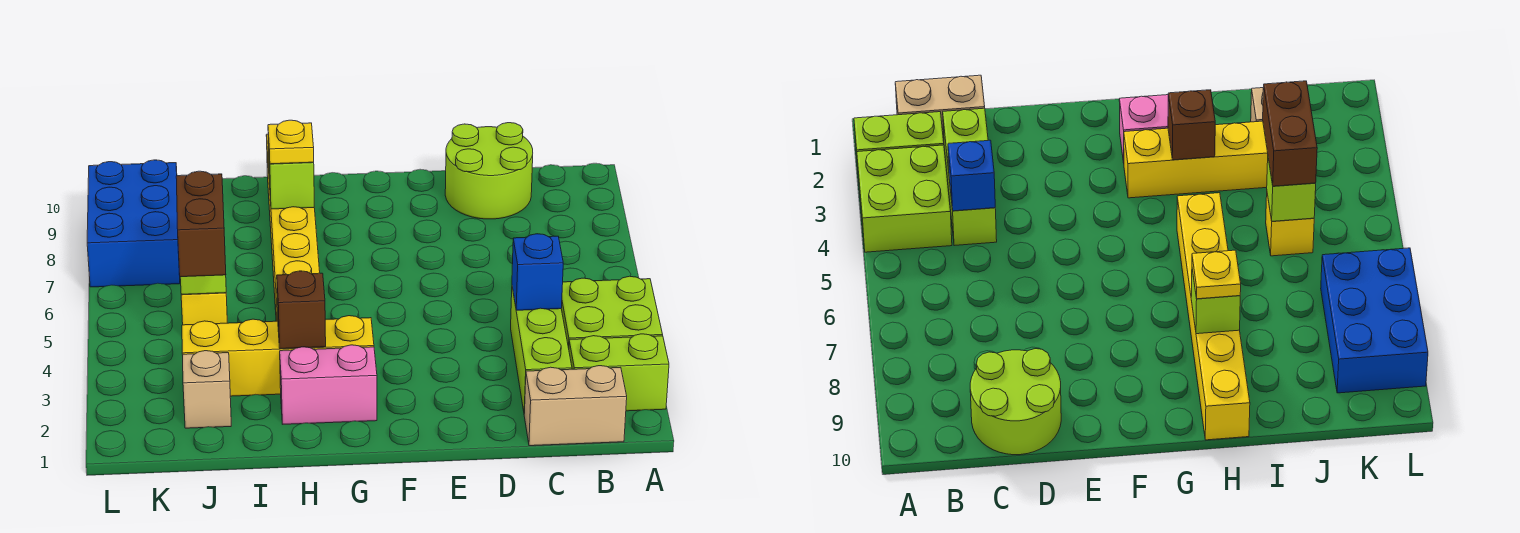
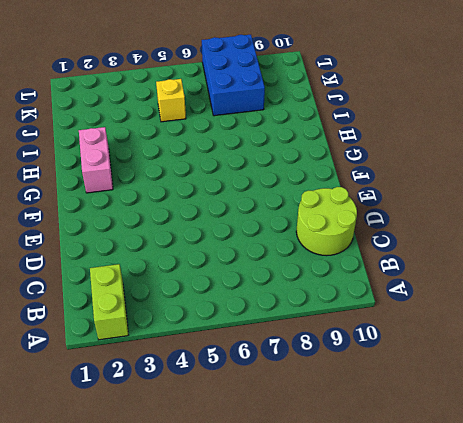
blue 2x3 brick [202,35,265,116] -> blue 2x3 brick turned to [87,160,180,287]
none -> lime 2x2 brick [561,276,663,348]
none -> tan 1x2 brick [524,366,627,446]
none -> lime 1x3 brick [511,287,572,413]

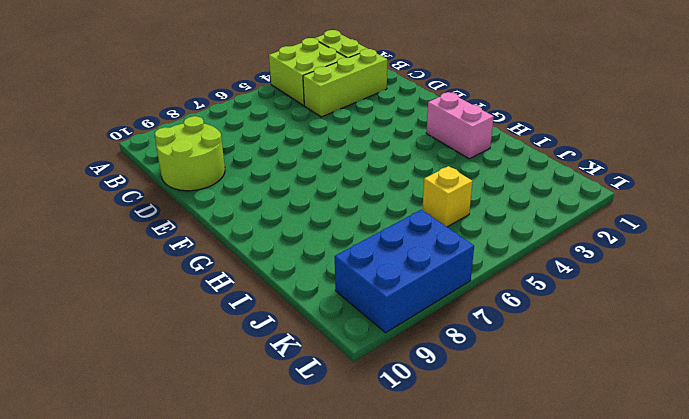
none -> tan 1x2 brick [524,366,627,446]
none -> yellow 1x4 brick [182,316,374,396]
none -> yellow 1x6 brick [266,134,320,321]

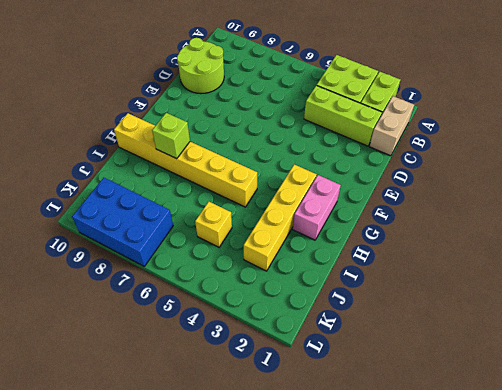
none -> tan 1x1 brick [182,351,231,428]
none -> blue 1x1 brick [512,234,563,310]
none -> brown 1x1 brick [277,271,326,349]

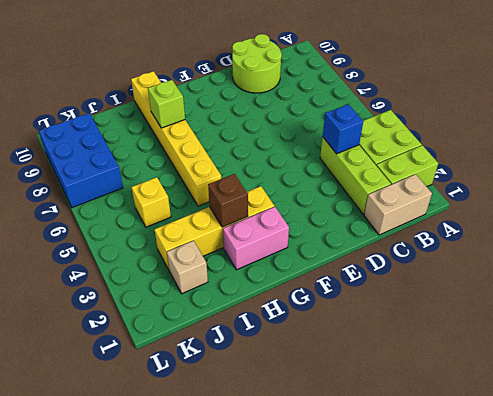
none -> lime 1x1 brick [180,275,226,294]
none -> yellow 1x1 plate [268,120,314,164]
none -> brown 1x2 brick [176,171,226,277]

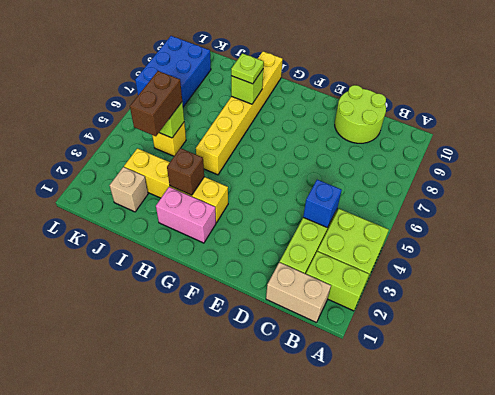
lime 1x1 plate [231,53,264,84] -> yellow 1x1 plate [268,120,314,164]

